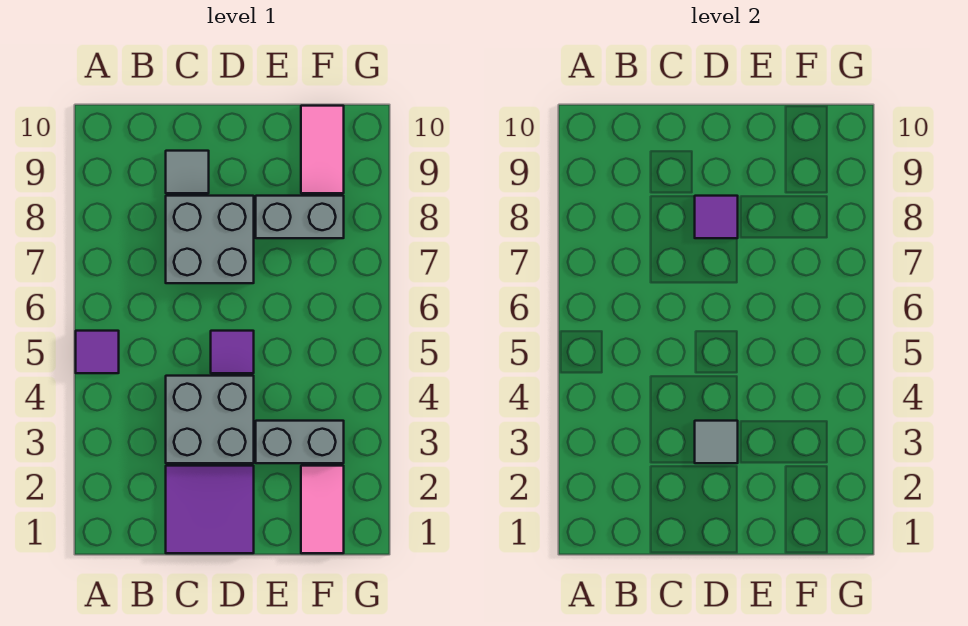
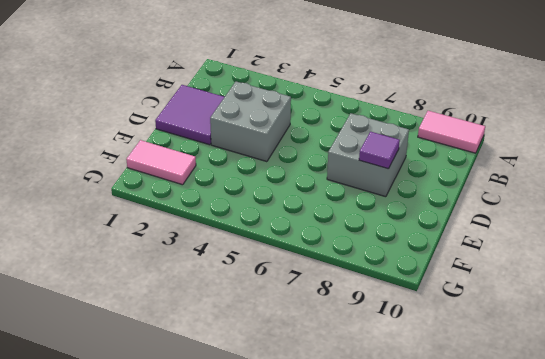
pink 1x2 tile [418,111,485,153] -> pink 1x2 tile moved to [301,106,344,193]
none -> purple 1x1 tile [76,331,119,373]
none -> grey 1x1 tile [166,151,209,193]
none -> purple 1x1 tile [211,331,254,373]

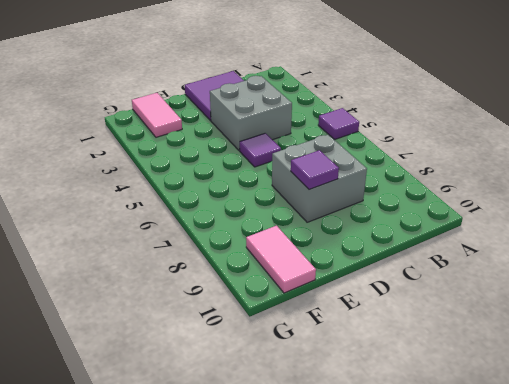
none -> grey 1x1 tile [166,151,209,193]
none -> grey 1x2 brick [256,421,344,463]
none -> grey 1x2 brick [256,196,344,238]

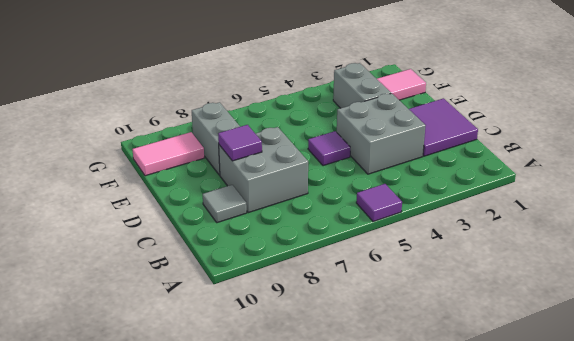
none -> grey 1x1 tile [695,421,738,463]

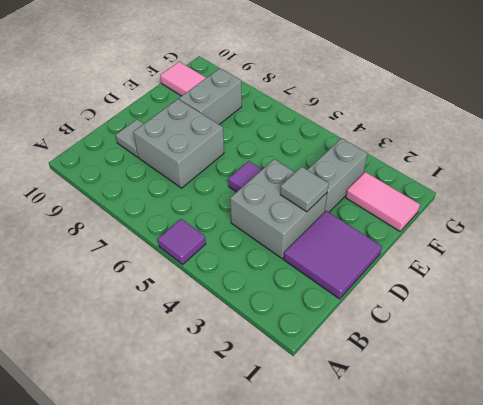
none -> purple 1x1 tile [695,196,738,238]

